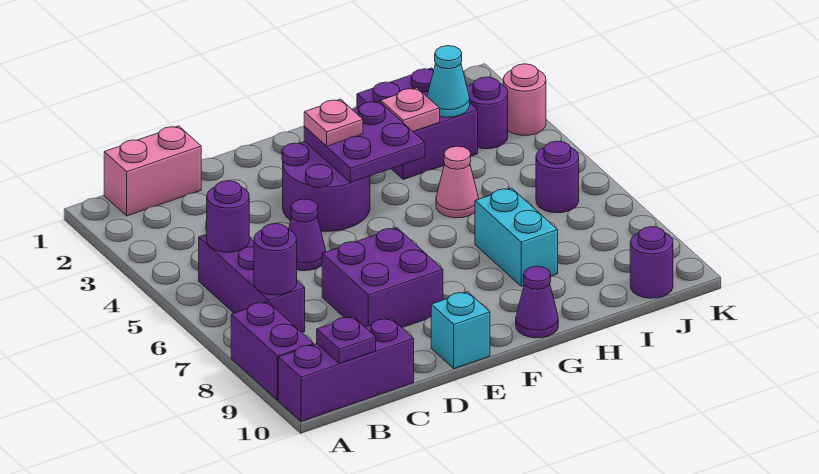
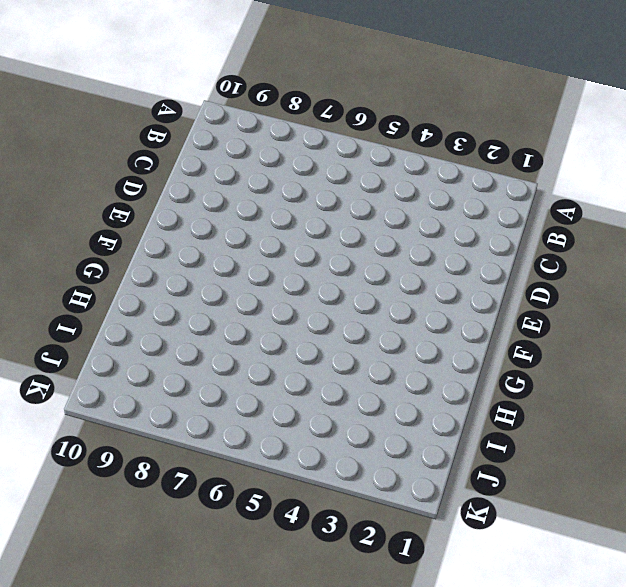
none -> purple 1x2 brick [231,302,314,400]
none -> purple 1x3 brick [278,318,414,421]
none -> pink 1x2 brick [104,126,201,216]

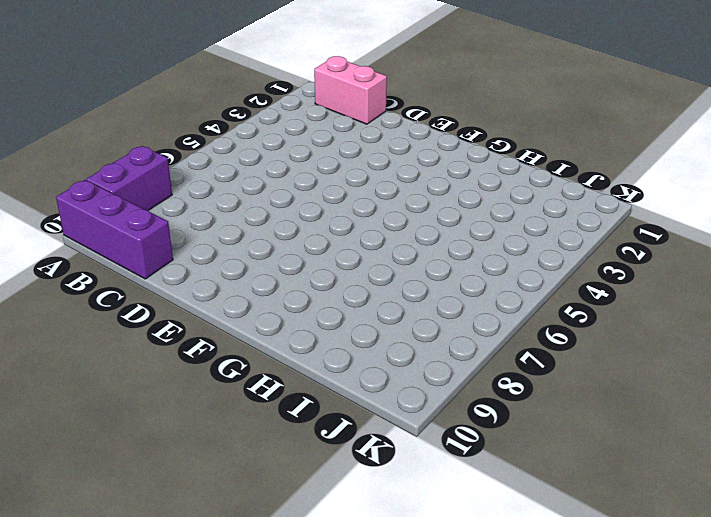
none -> purple 1x3 brick [199,234,305,332]
none -> purple 1x1 cone [288,199,326,271]
none -> purple 2x2 brick [322,228,443,327]

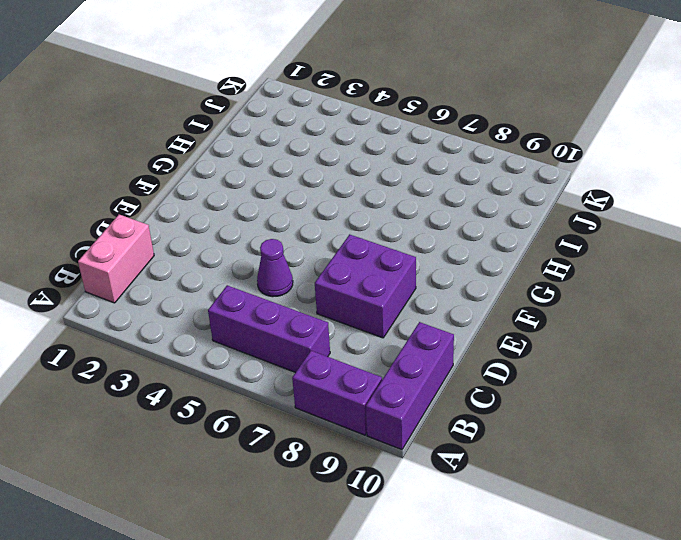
none -> purple 2x2 round brick [282,141,370,231]
none -> cyan 1x1 brick [431,292,490,369]
none -> purple 1x1 cone [516,266,558,338]

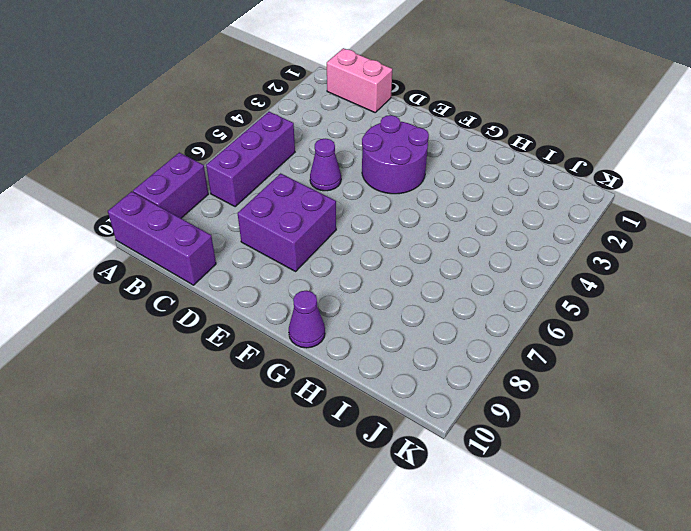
none -> cyan 1x1 brick [431,292,490,369]
none -> purple 2x2 brick [357,68,478,180]
none -> pink 1x1 cone [436,146,478,218]

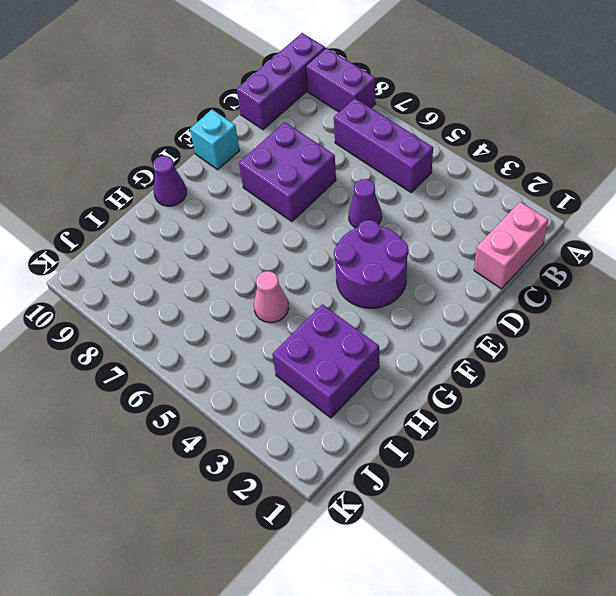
none -> cyan 1x2 brick [475,188,558,286]
none -> purple 1x1 round brick [467,77,508,149]
none -> purple 1x1 round brick [536,141,579,213]

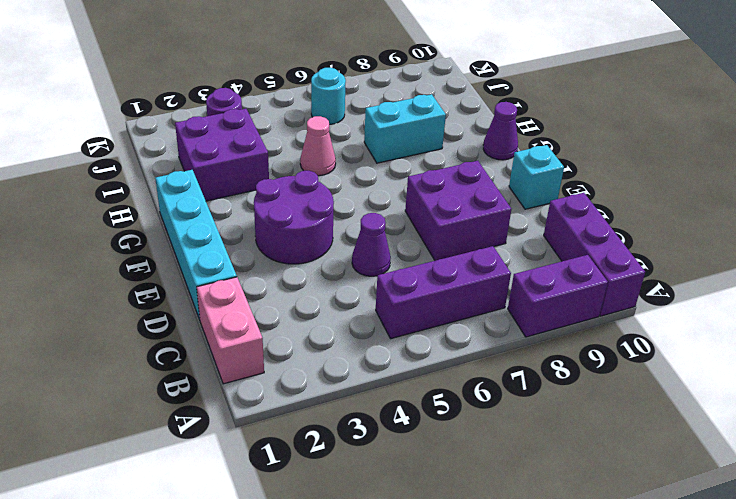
cyan 1x4 brick [155,170,237,320] -> none
cyan 1x1 round brick [311,68,346,124] -> purple 1x1 round brick [536,141,579,213]
none -> purple 1x1 round brick [630,227,673,298]
none -> pink 1x1 round brick [503,64,546,136]
none -> purple 1x1 round brick [207,181,249,252]

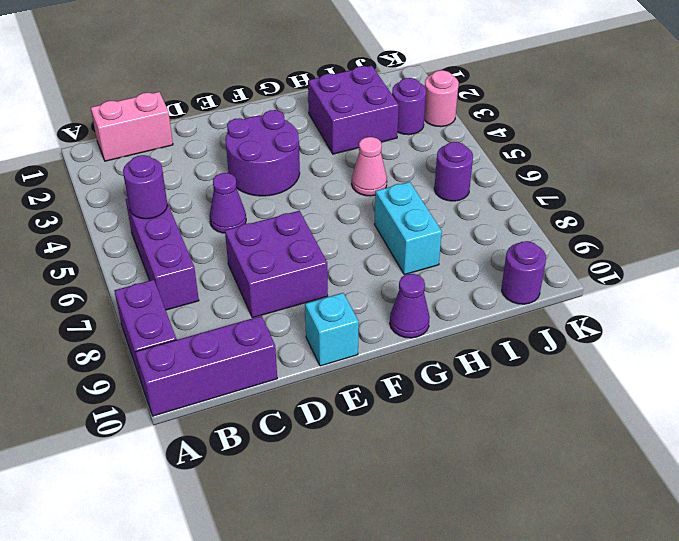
none -> purple 1x1 round brick [254,224,297,295]
none -> purple 1x1 plate [317,317,376,364]
none -> purple 2x2 plate [304,101,425,183]

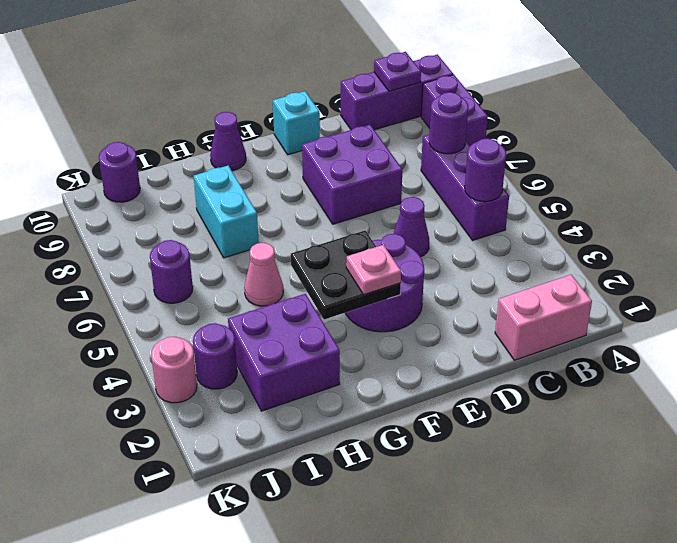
black 2x2 plate [291,231,401,319] -> purple 2x2 plate [304,101,425,183]
none -> pink 1x1 plate [381,88,440,131]
none -> cyan 1x1 cone [427,46,470,117]

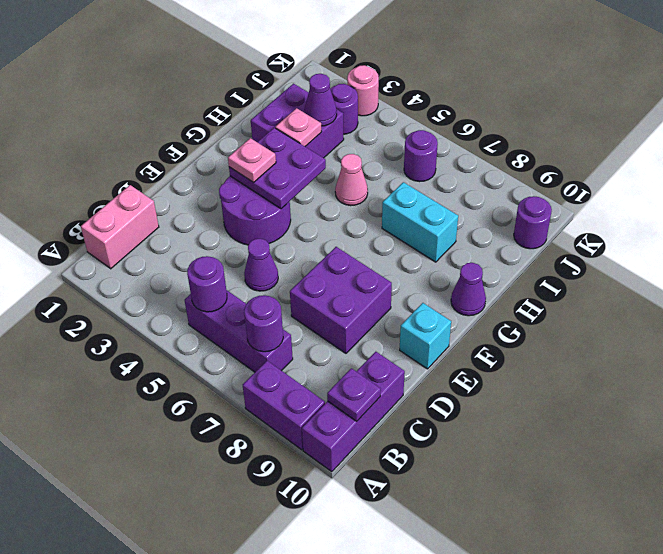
purple 1x1 cone [304,74,337,126] -> cyan 1x1 cone [427,46,470,117]

